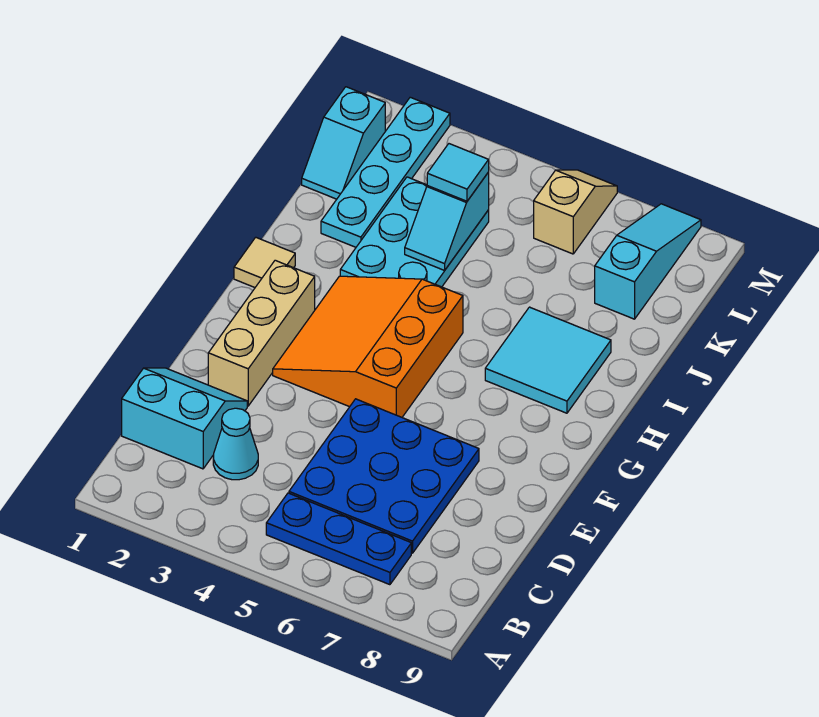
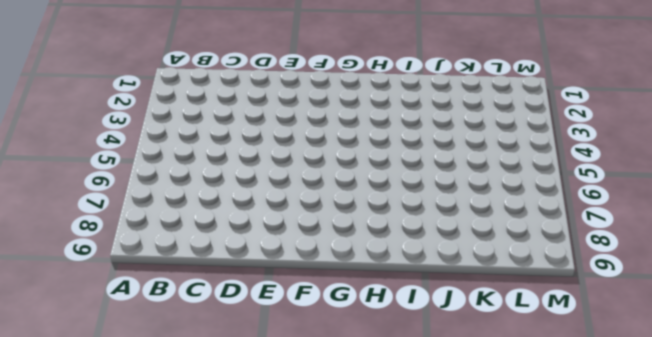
none -> blue 1x3 plate [266,493,411,585]
none -> cyan 2x2 slope [122,368,247,469]
none -> cyan 1x1 cone [213,408,258,480]

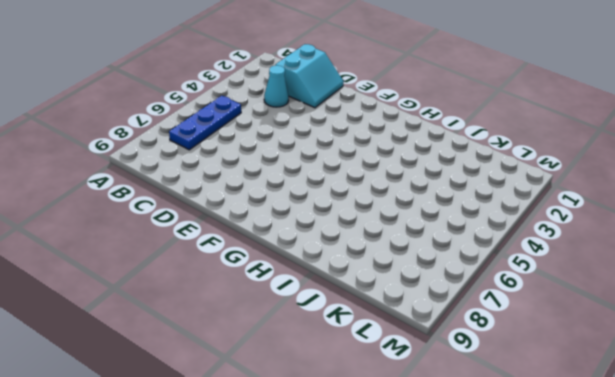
none -> blue 3x3 plate [289,399,479,553]
none -> tan 1x3 brick [208,260,315,406]
none -> orange 3x3 slope [273,276,463,417]

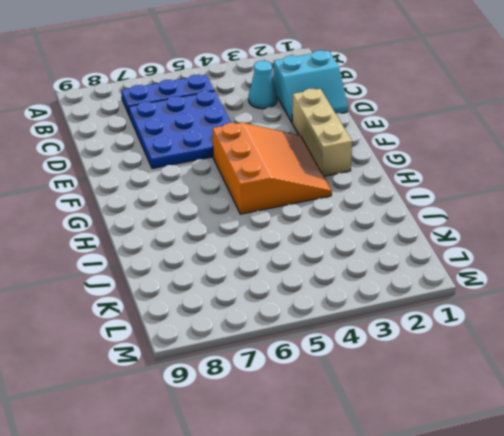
none -> tan 1x1 tile [234,237,295,287]
none -> cyan 2x2 tile [485,307,611,413]
none -> cyan 2x3 plate [340,177,489,287]

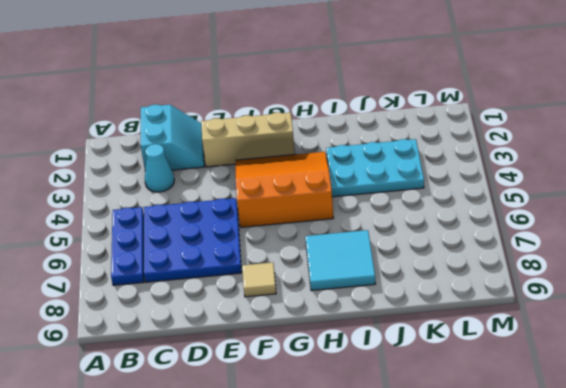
tan 1x1 tile [242,262,276,297] -> tan 1x1 tile moved to [234,237,295,287]
none -> cyan 1x4 plate [321,97,450,247]
none -> cyan 1x2 slope [302,87,385,199]
none -> cyan 1x3 slope [595,204,701,319]

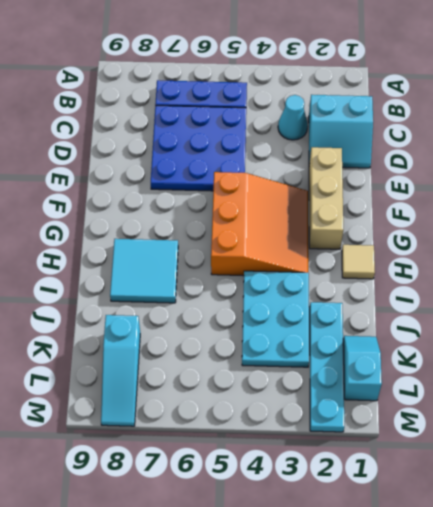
none -> tan 1x2 slope [534,170,617,254]
none -> cyan 1x2 slope [405,172,489,270]
none -> cyan 1x1 tile [427,144,489,201]

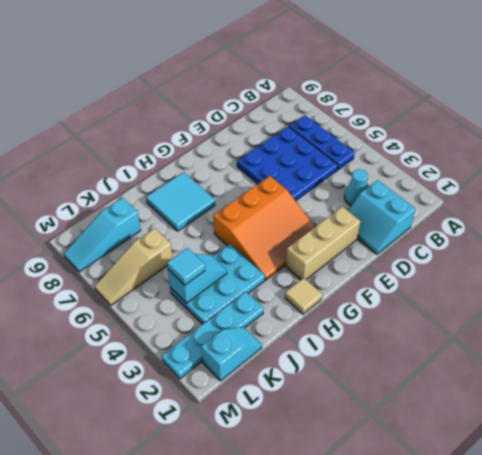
tan 1x3 slope [95,228,172,306] -> tan 1x2 slope [534,170,617,254]

